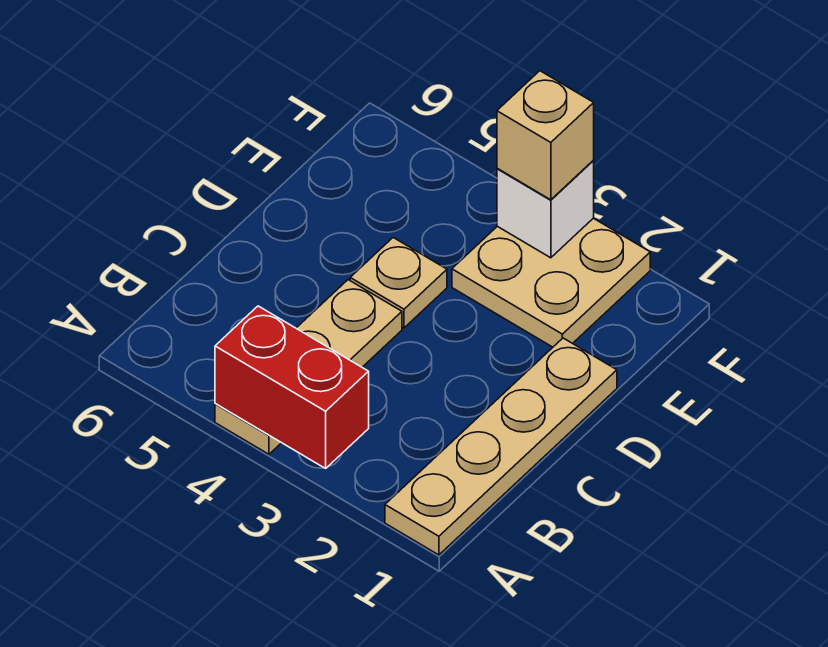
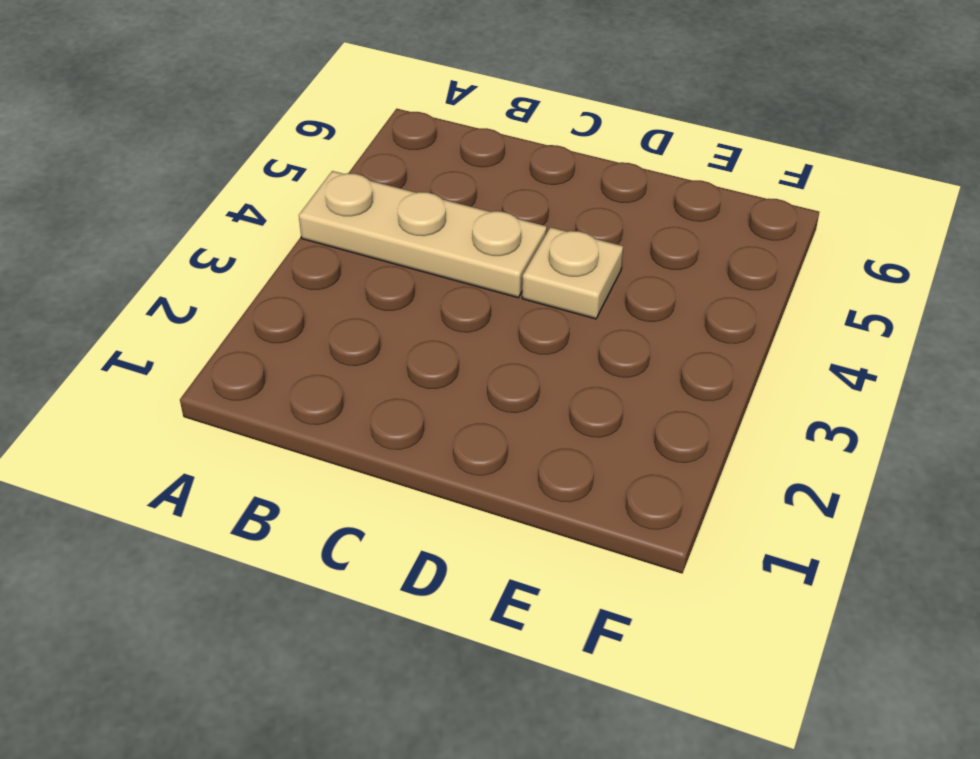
none -> tan 1x4 plate [385,338,617,555]
none -> tan 2x2 plate [452,218,650,347]

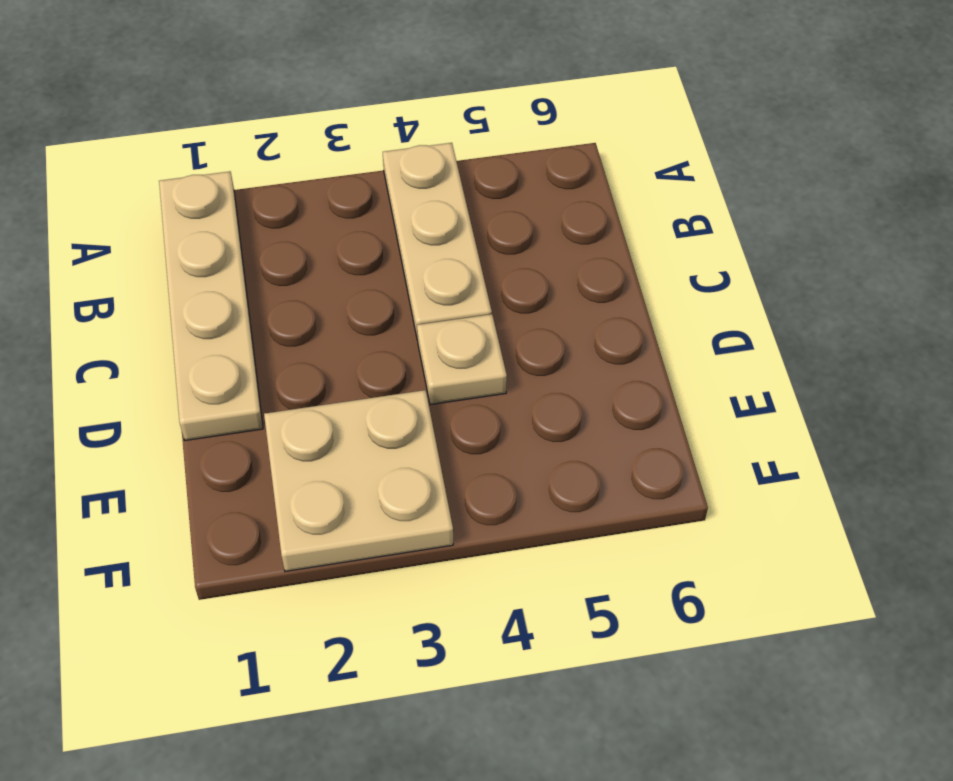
none -> red 1x2 brick [215,306,369,468]
none -> white 1x1 brick [497,161,594,258]

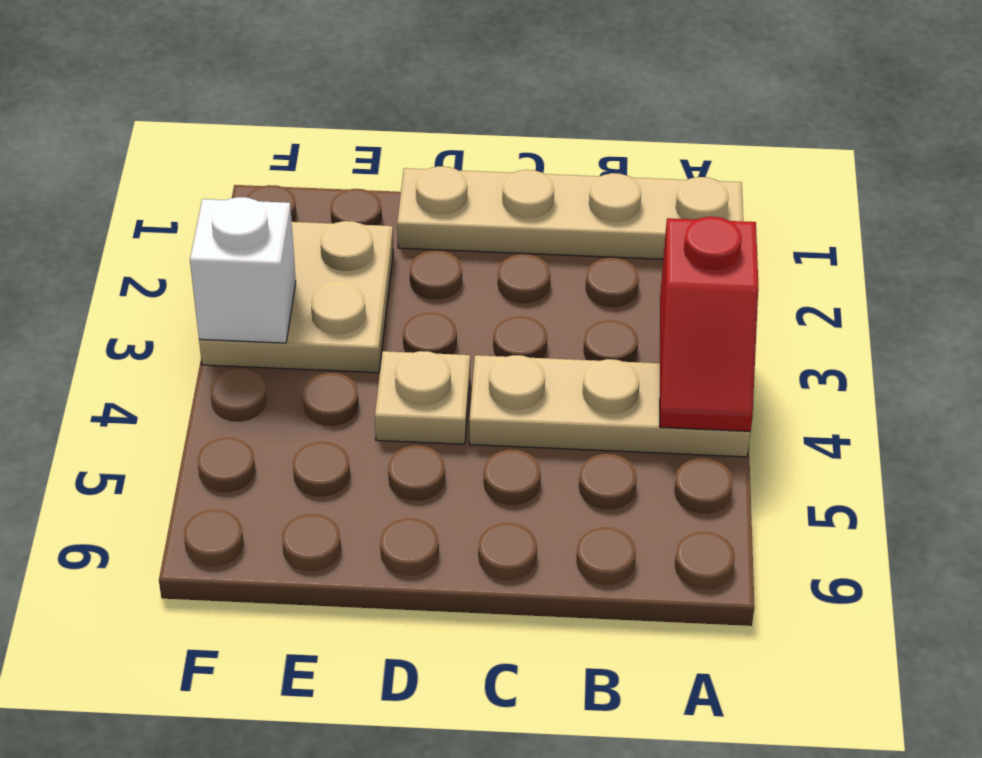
red 1x2 slope [660,217,758,431] -> red 1x2 brick [215,306,369,468]
none -> tan 1x1 brick [497,71,594,200]

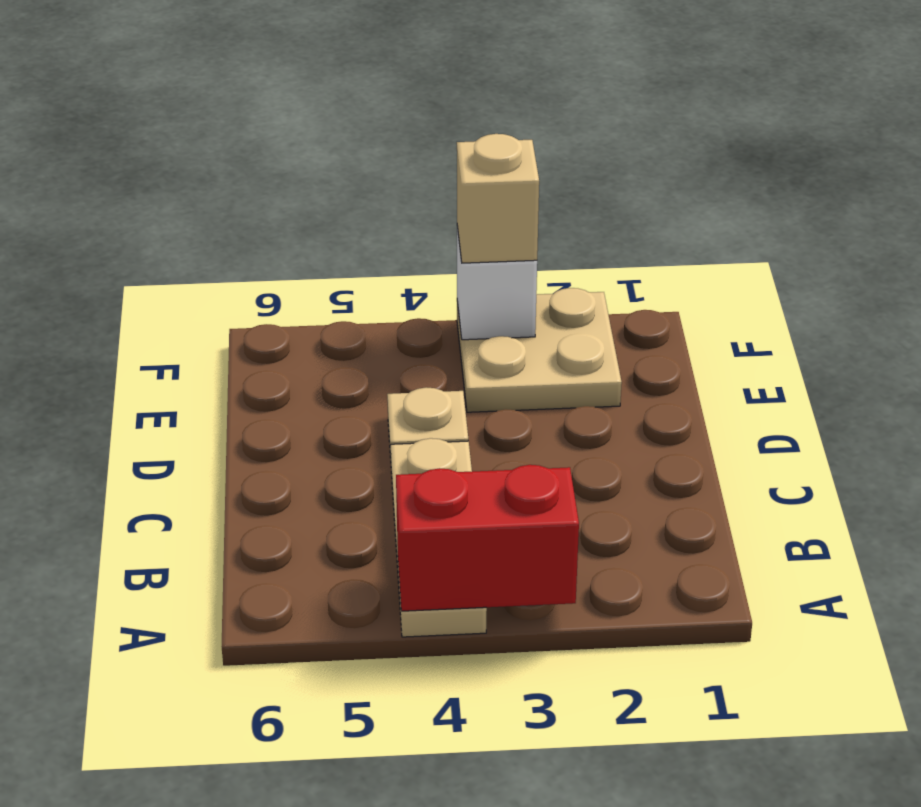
none -> tan 1x4 plate [385,338,617,555]

